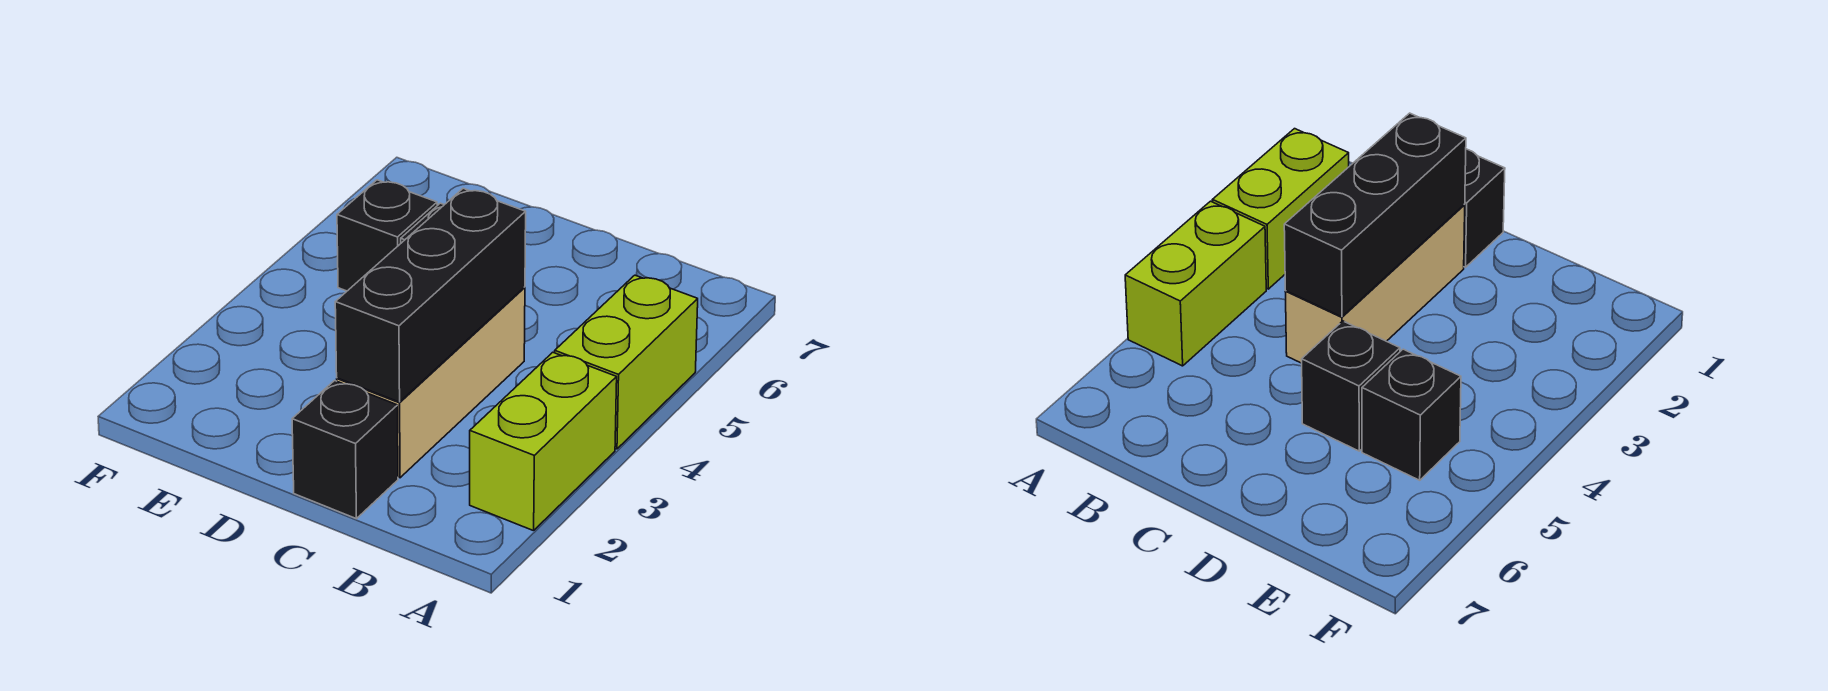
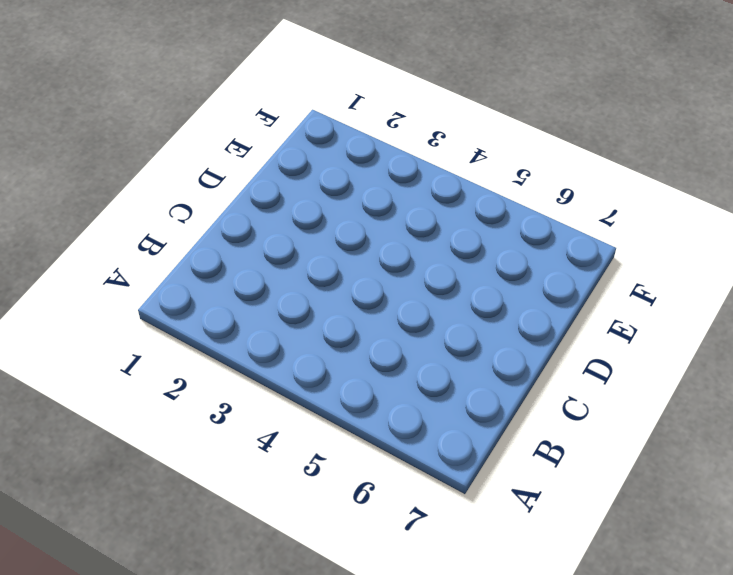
none -> lime 1x2 brick [470,352,617,531]
none -> lime 1x2 brick [555,275,698,449]

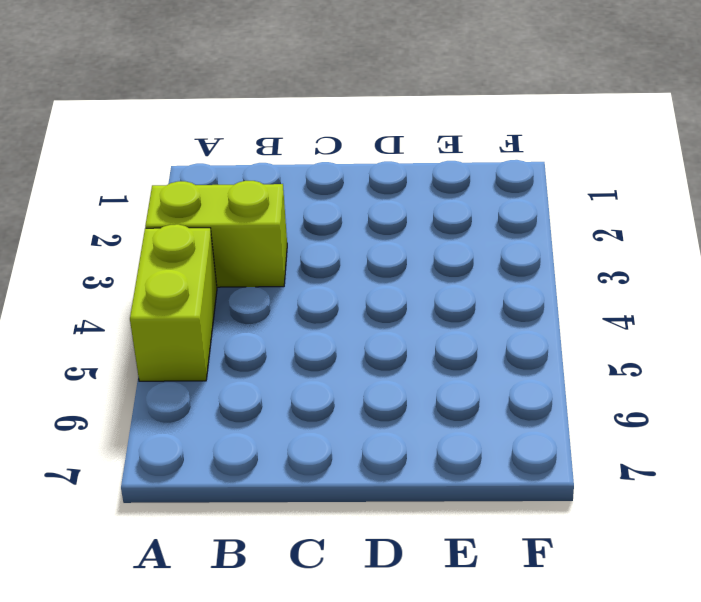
lime 1x2 brick [145,181,287,287] -> lime 1x2 brick turned to [470,352,617,531]
none -> black 1x1 brick [292,381,398,519]
none -> tan 1x3 brick [337,287,525,478]

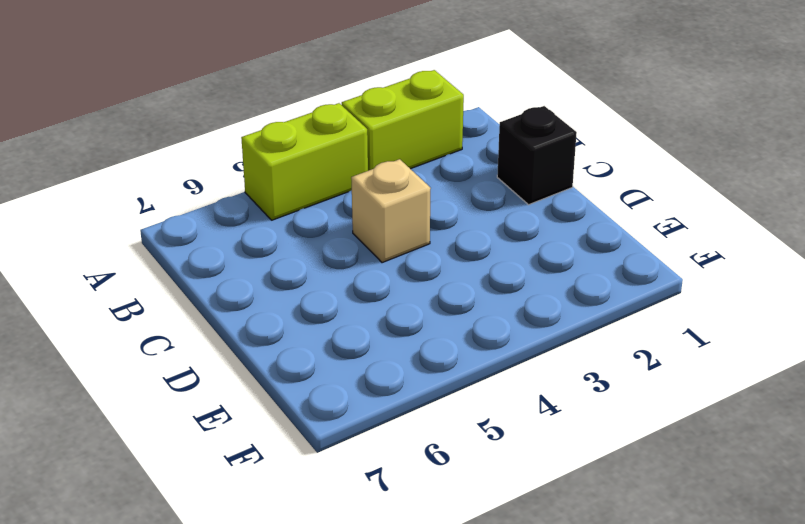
tan 1x1 brick [351,159,431,263] -> tan 1x3 brick [337,287,525,478]
none -> black 1x1 brick [1302,321,1400,451]
none -> black 1x1 brick [337,180,437,291]

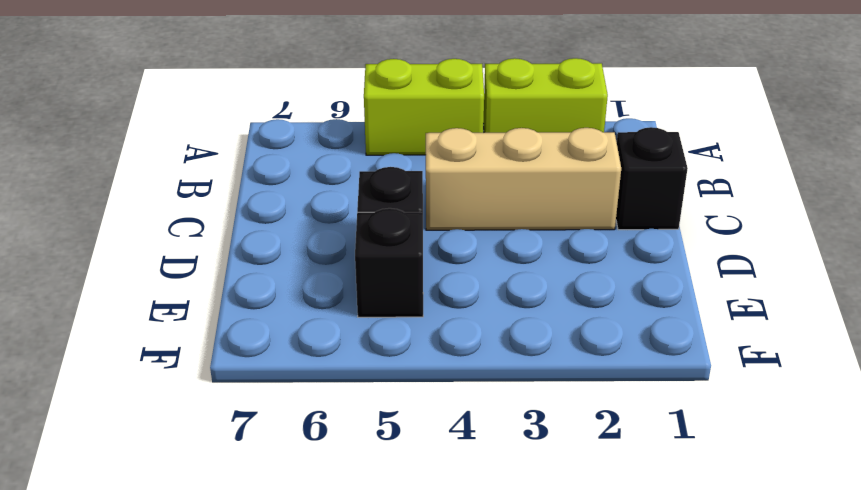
none -> black 1x3 brick [335,188,526,402]

